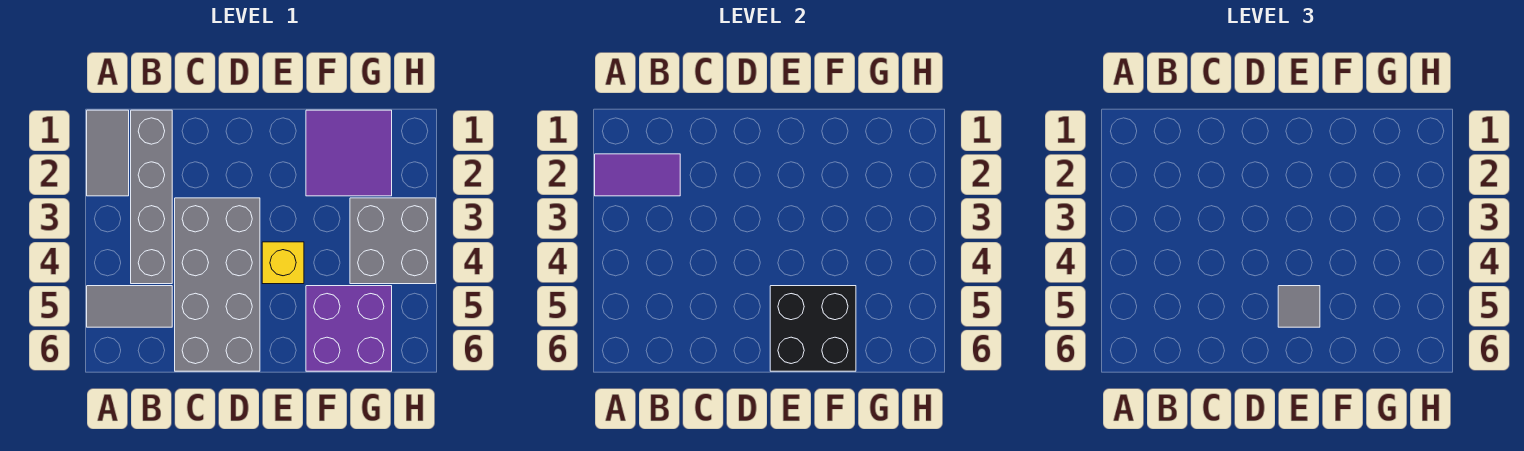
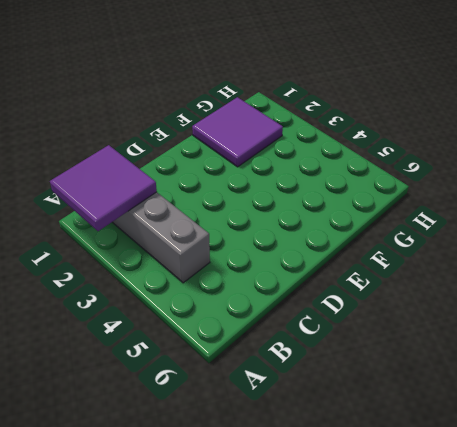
purple 2x2 tile [50,145,157,231] -> purple 1x2 tile [595,154,680,196]
none -> grey 1x2 tile [87,110,129,196]
none -> grey 1x2 tile [87,286,172,327]

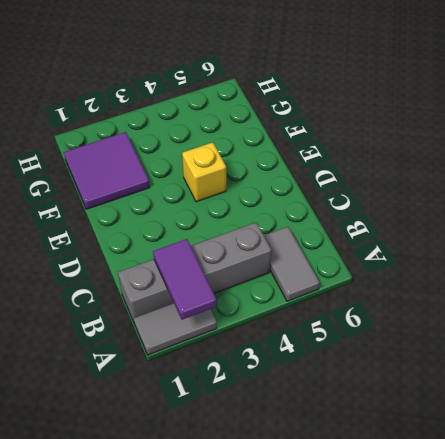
none -> grey 2x4 brick [175,198,260,371]
none -> purple 2x2 brick [306,286,392,371]

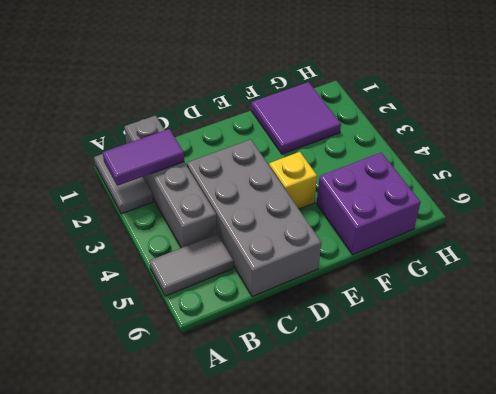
none -> grey 2x2 brick [350,198,436,284]
none -> black 2x2 brick [770,286,856,371]

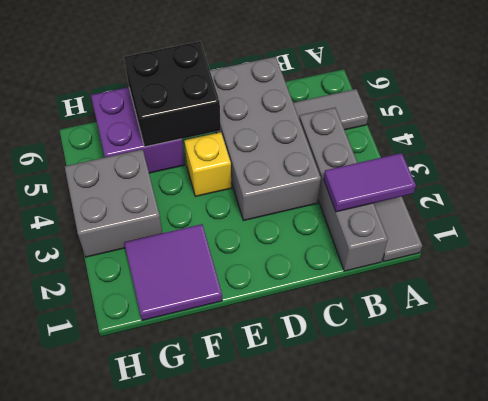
none -> grey 1x1 tile [1278,286,1320,327]

